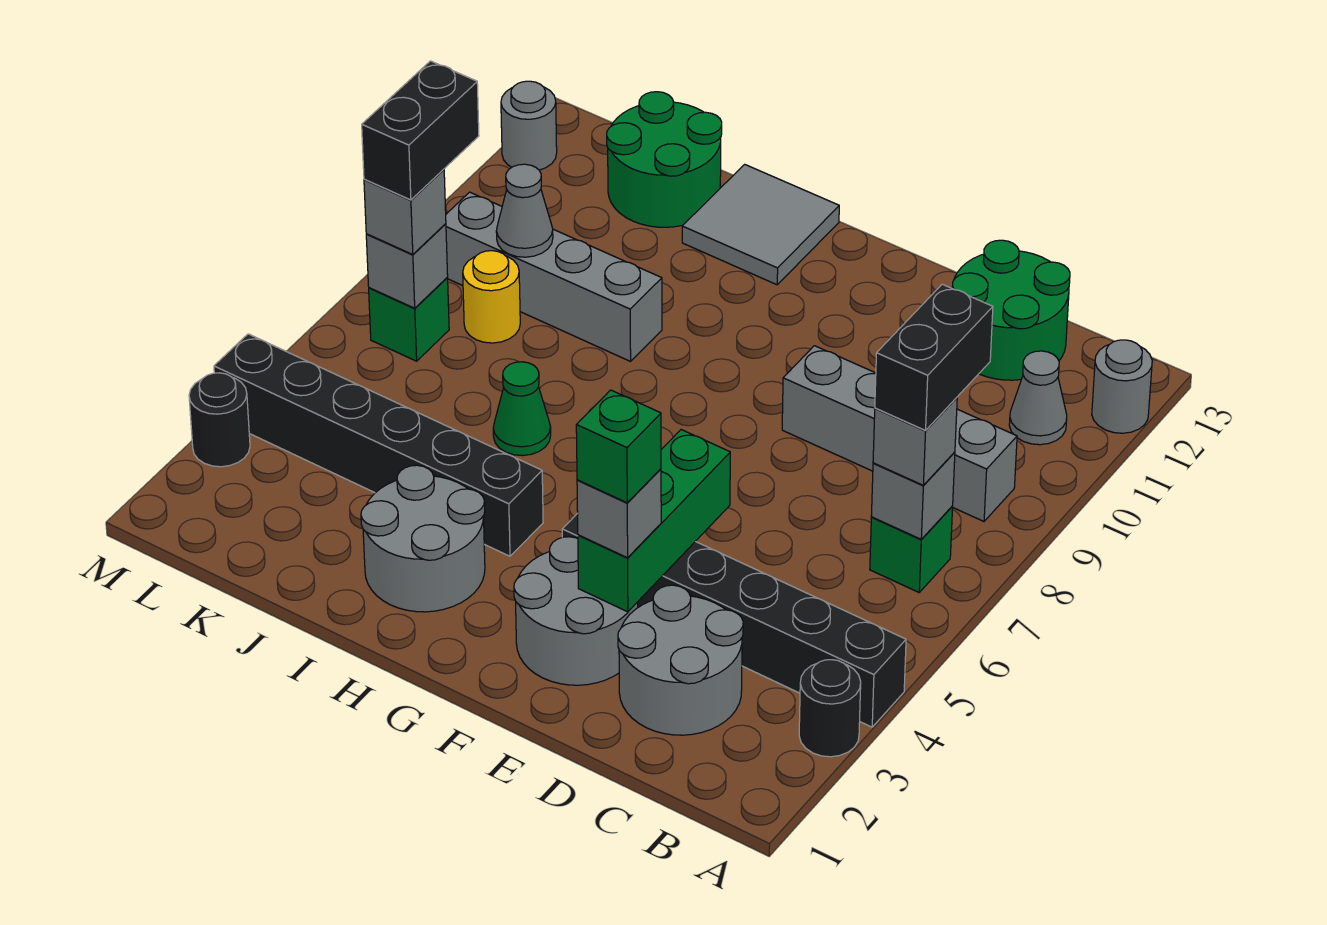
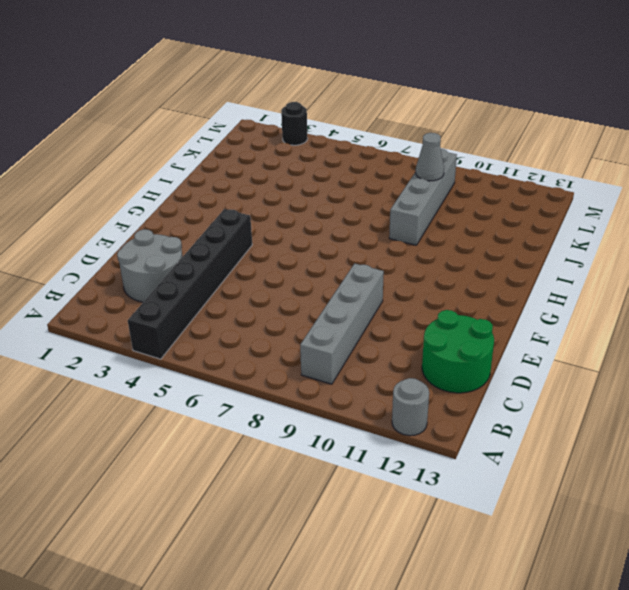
none -> black 1x1 round brick [799,660,861,757]
none -> green 1x1 brick [870,506,953,592]
none -> grey 1x1 cone [1009,351,1067,445]

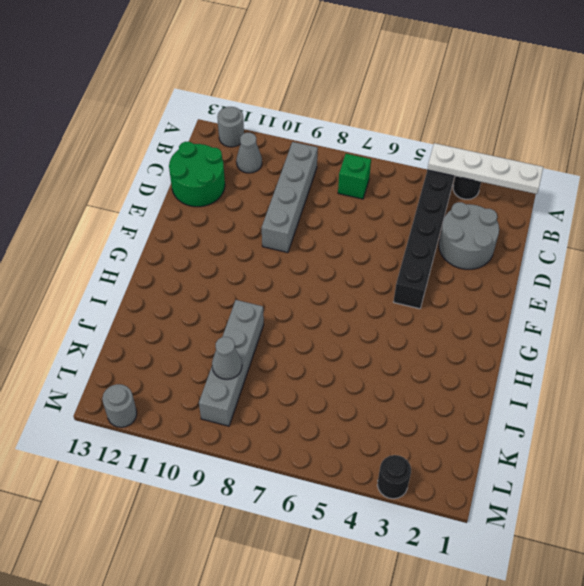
white 1x4 plate [427,143,543,194] -> none
none -> grey 2x2 round brick [514,537,638,685]
none -> grey 2x2 round brick [361,465,485,612]
none -> black 1x6 brick [214,334,543,556]

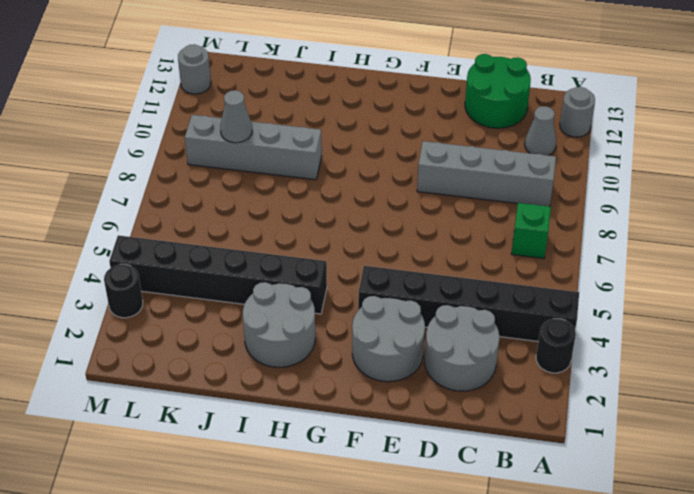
none -> grey 2x2 tile [682,164,839,285]
none -> green 1x1 cone [493,362,551,456]
none -> green 2x2 round brick [607,92,722,227]

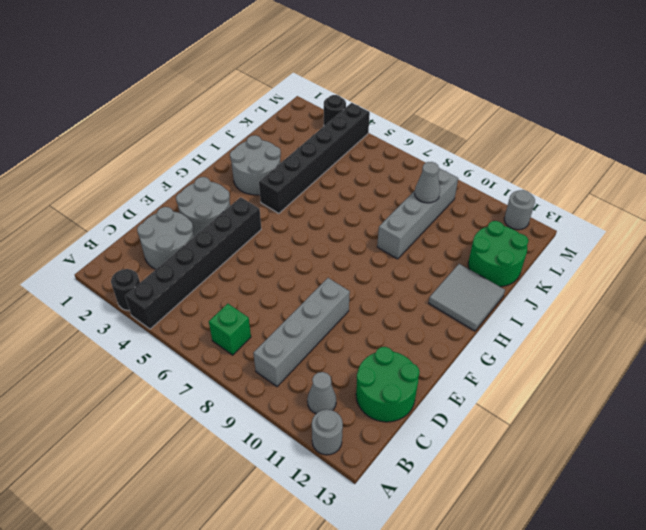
none -> green 1x1 cone [493,362,551,456]
none -> yellow 1x1 round brick [463,251,520,343]
none -> green 1x1 brick [369,278,449,361]

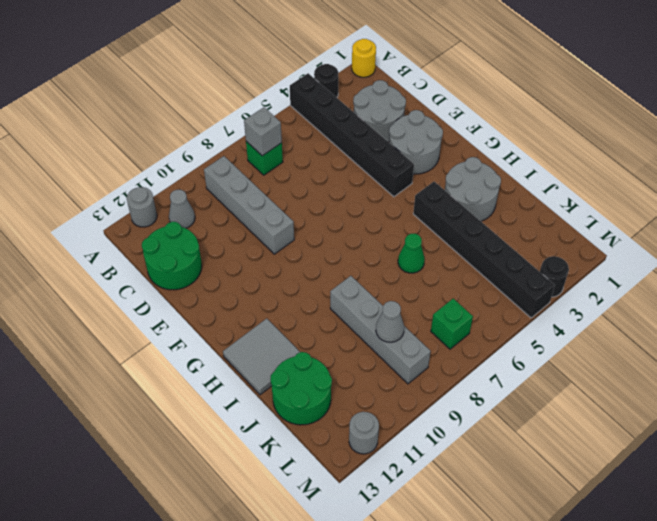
yellow 1x1 round brick [352,39,376,77] -> yellow 1x1 round brick moved to [463,251,520,343]
none -> green 1x3 brick [578,430,730,612]
none -> grey 1x1 brick [366,224,448,308]
none -> grey 1x1 brick [873,398,957,485]

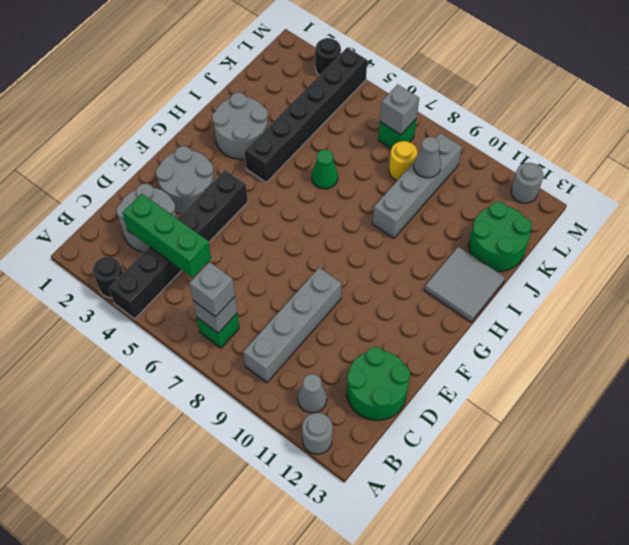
green 1x3 brick [123,194,211,278] -> green 1x3 brick moved to [578,430,730,612]
none -> grey 1x1 brick [577,469,661,558]
none -> grey 1x1 brick [364,169,446,255]
none -> black 1x2 brick [875,284,993,431]

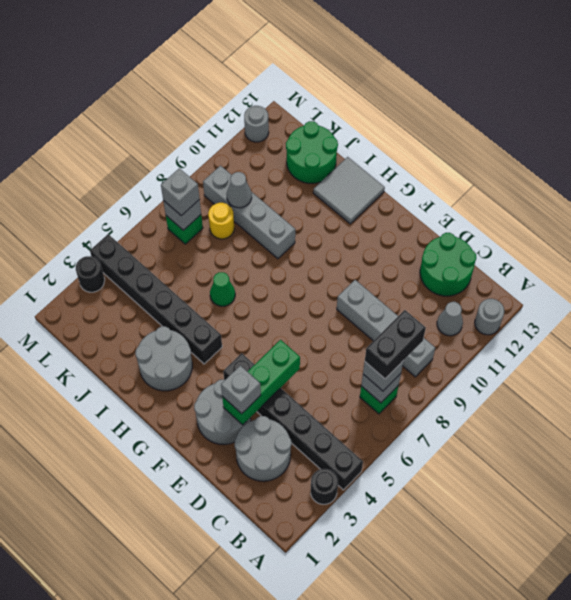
none -> green 1x1 brick [576,390,661,503]
none -> black 1x2 brick [362,61,479,200]

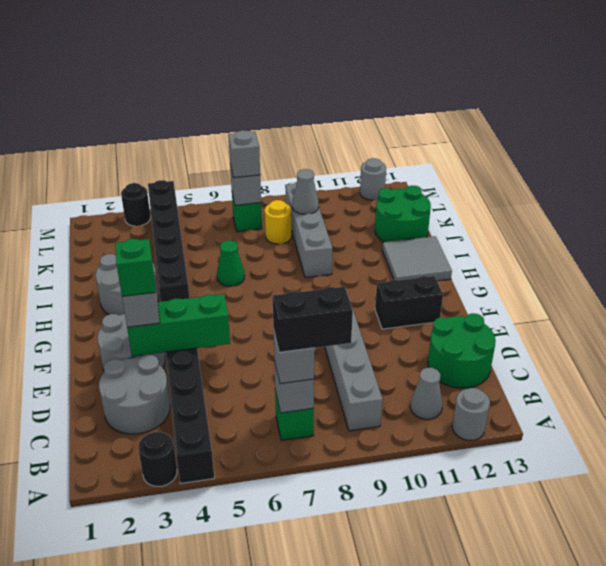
black 1x2 brick [375,276,443,329] -> black 1x2 brick moved to [362,61,479,200]

